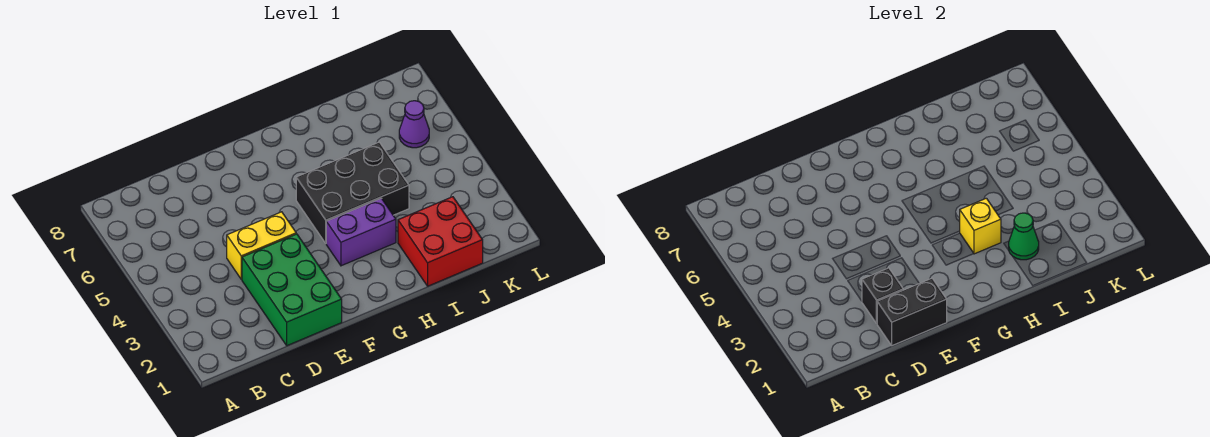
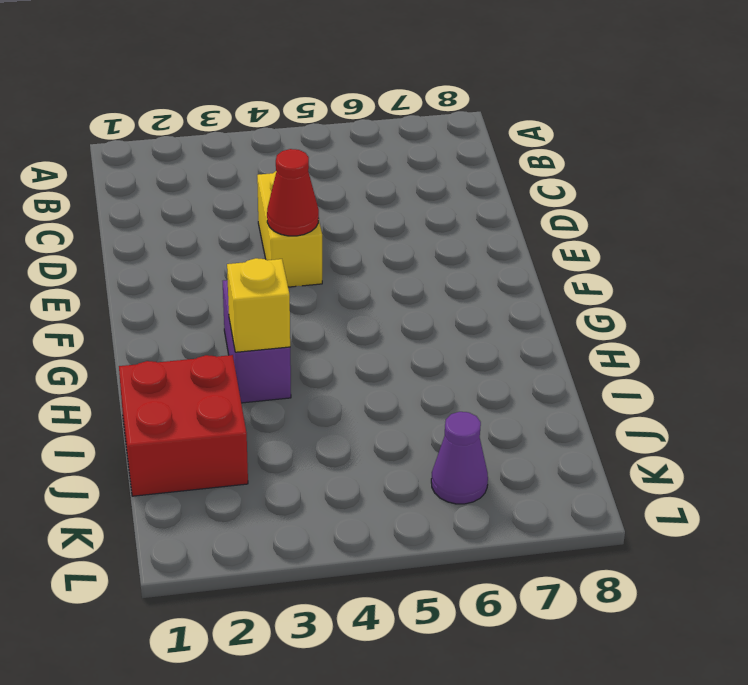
red 1x1 cone [267,149,319,236] -> none
none -> green 2x3 brick [242,234,342,346]
none -> black 2x3 brick [296,142,409,243]

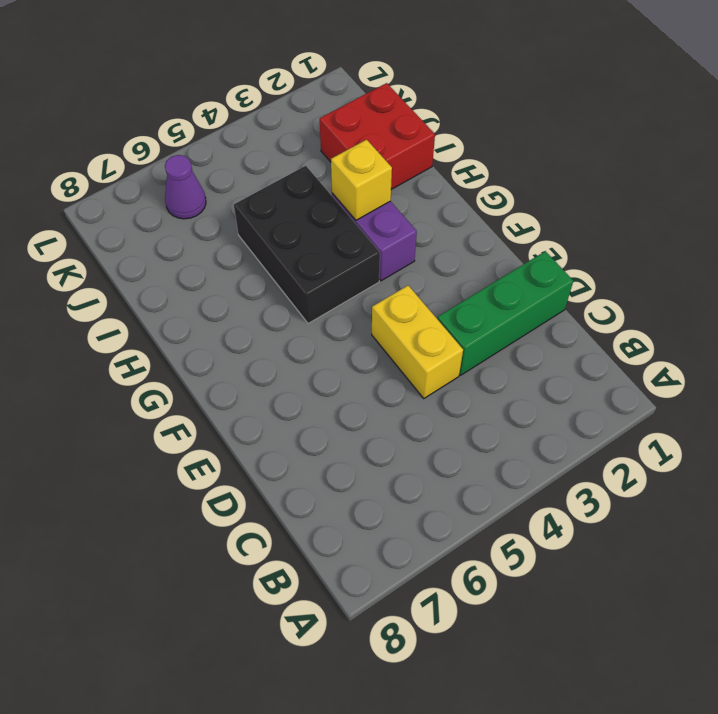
green 1x3 brick [438,251,573,375] -> green 2x3 brick [242,234,342,346]
none -> black 1x2 brick [877,278,947,346]
none -> black 1x1 brick [862,268,903,324]

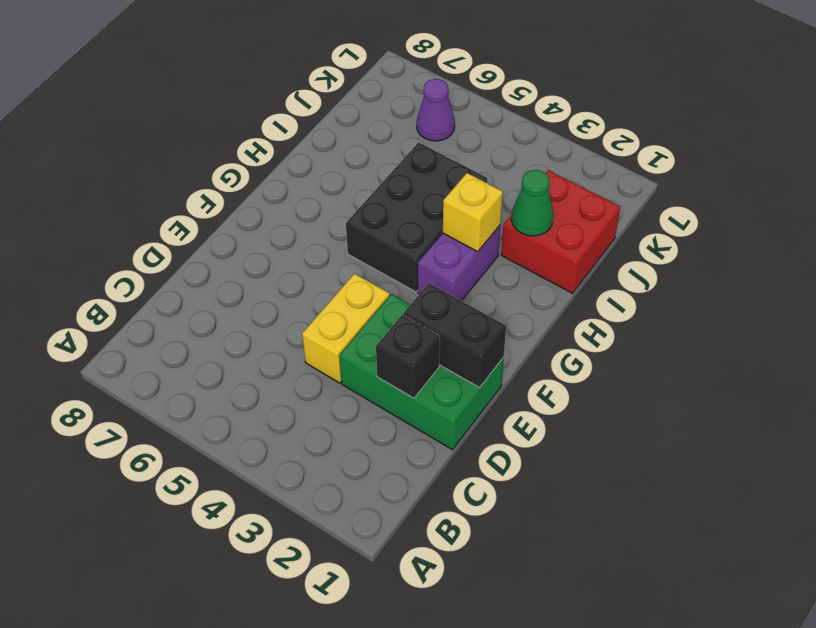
black 1x2 brick [403,283,506,388] -> black 1x2 brick turned to [877,278,947,346]

